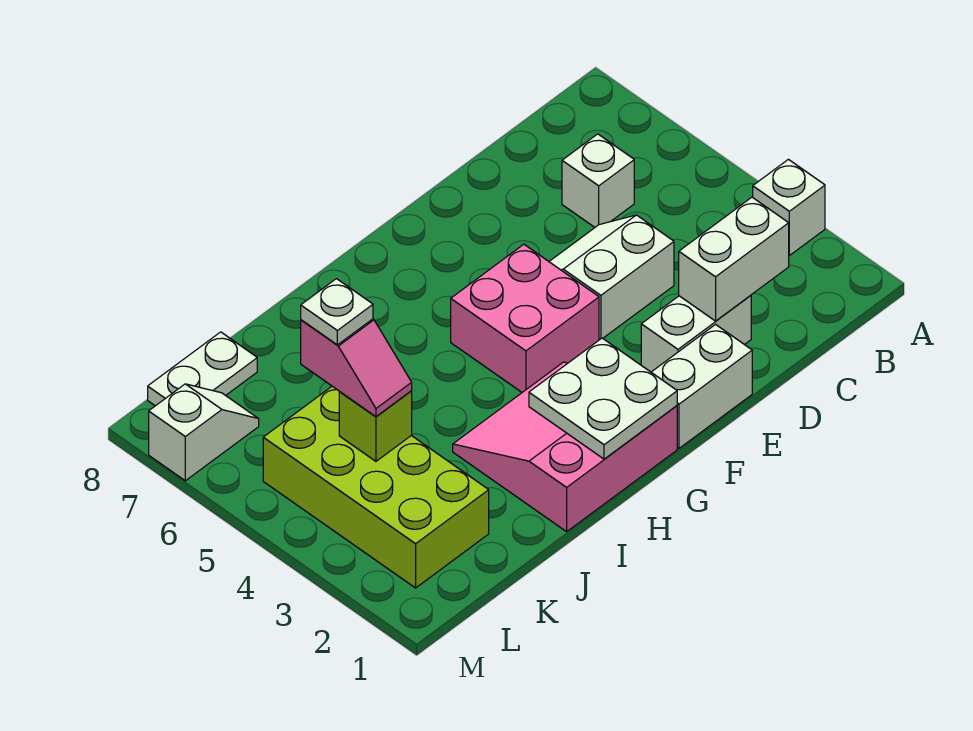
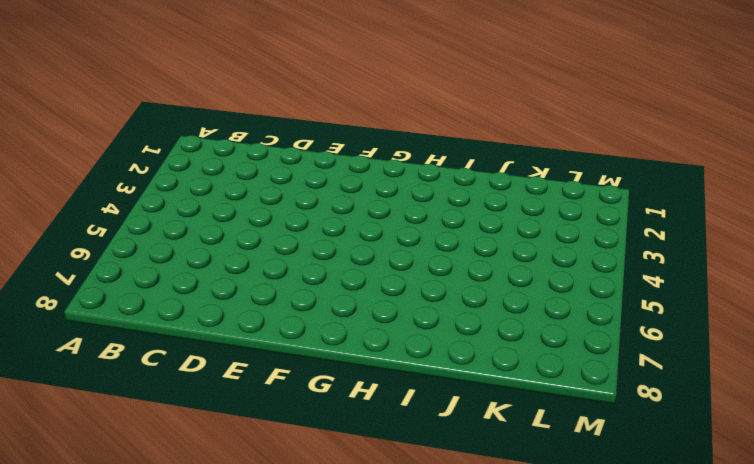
none -> white 1x1 brick [753,159,825,255]
none -> white 1x1 brick [562,134,634,227]
none -> white 1x2 brick [641,295,751,372]

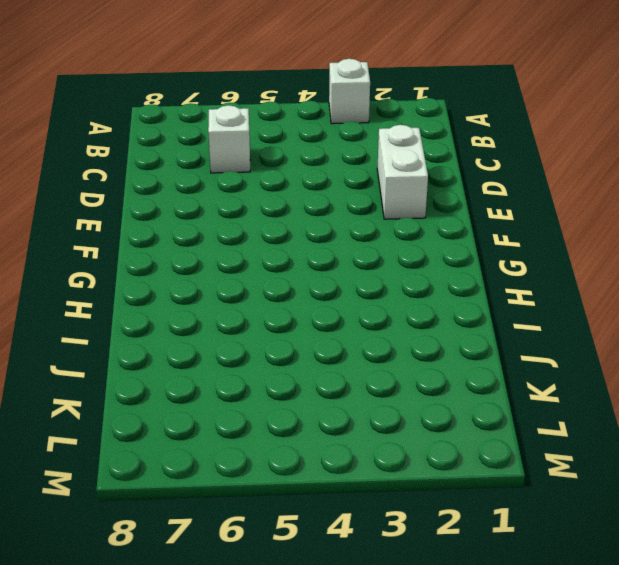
none -> white 2x2 slope [549,215,674,339]
none -> white 1x2 brick [651,325,752,448]
none -> pink 2x2 brick [451,244,599,392]

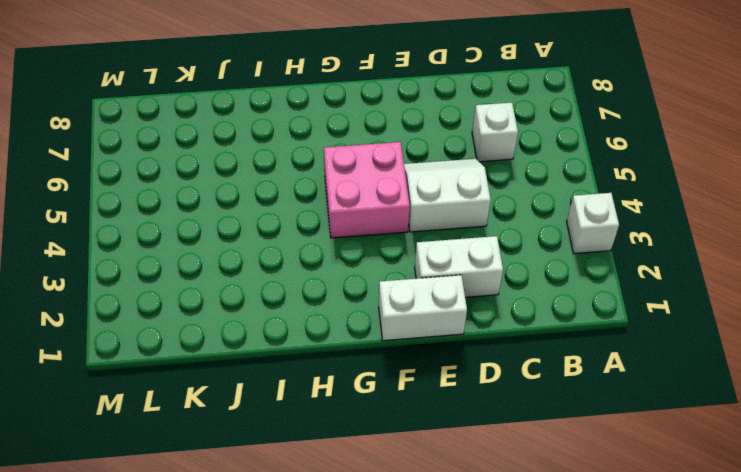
none -> pink 3x3 slope [453,362,677,532]
none -> lime 2x4 brick [263,386,489,588]
none -> white 1x2 plate [148,332,257,406]

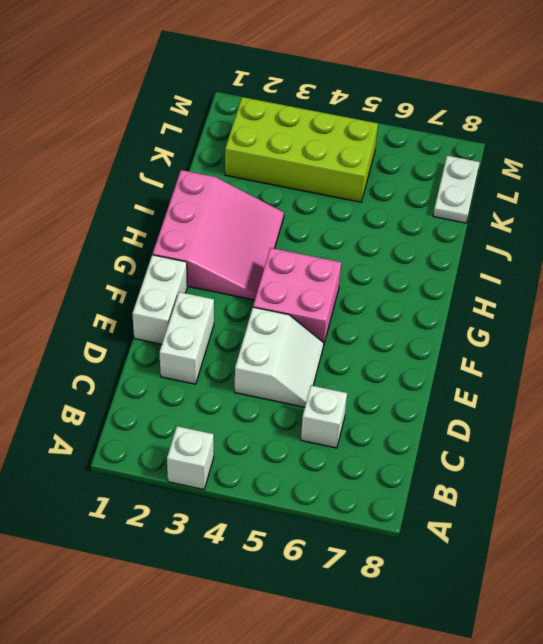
none -> white 1x2 slope [149,384,259,481]
none -> white 1x2 brick [679,197,789,321]
none -> white 2x2 plate [529,338,677,459]

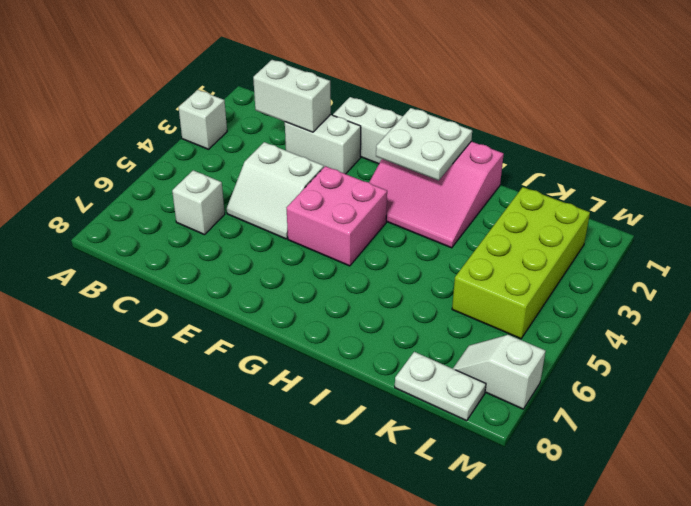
none -> lime 1x1 brick [339,391,412,461]
none -> pink 1x2 slope [301,319,412,417]
none -> white 1x1 plate [301,279,373,345]

